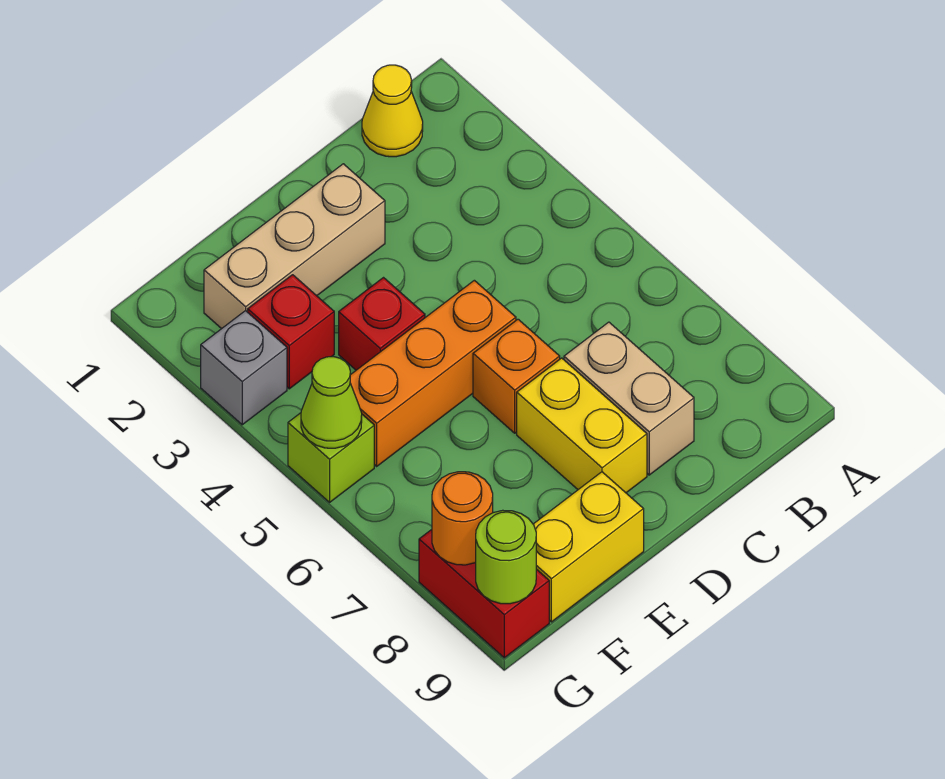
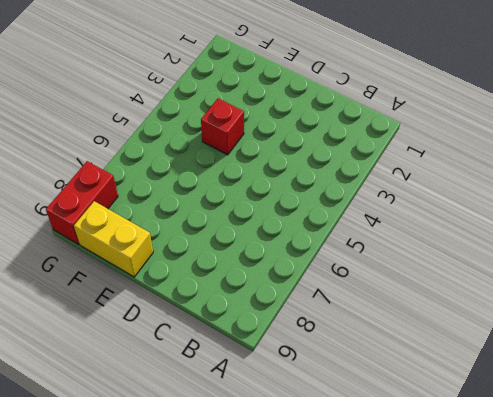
none -> yellow 1x1 cone [362,65,423,157]
none -> tan 1x2 brick [564,322,694,475]
none -> tan 1x3 brick [204,164,385,329]

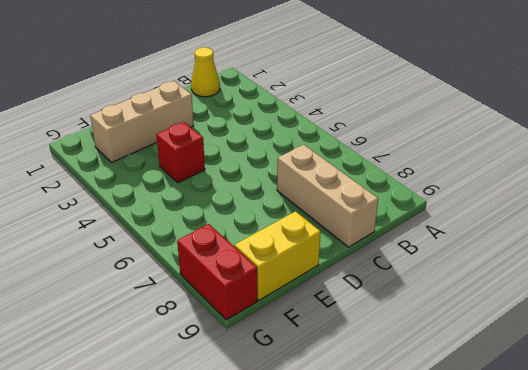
tan 1x3 brick [277,145,378,247] -> tan 1x2 brick [564,322,694,475]
none -> orange 1x3 brick [350,280,516,466]
none -> orange 1x1 brick [473,319,560,433]
none -> yellow 1x2 brick [517,358,647,493]

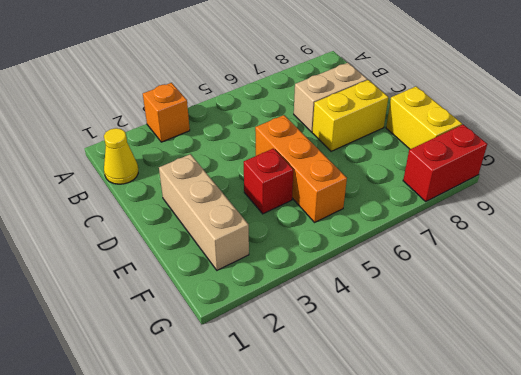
orange 1x1 brick [143,83,190,142] -> orange 1x1 brick moved to [473,319,560,433]
none -> red 1x1 brick [248,275,334,389]
none -> grey 1x1 brick [201,310,287,425]
none -> lime 1x1 brick [288,413,374,502]

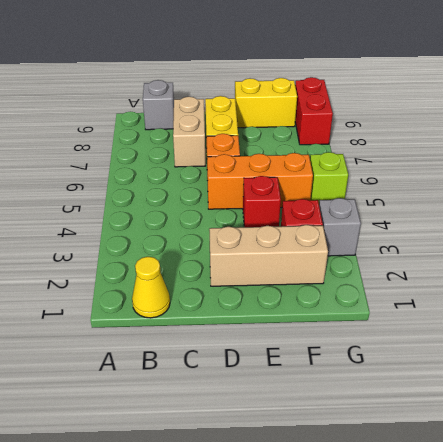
grey 1x1 brick [143,80,174,130] -> none
none -> lime 1x1 cone [301,357,362,448]
none -> orange 1x1 round brick [432,472,493,565]
none -> lime 1x1 round brick [476,510,536,604]

